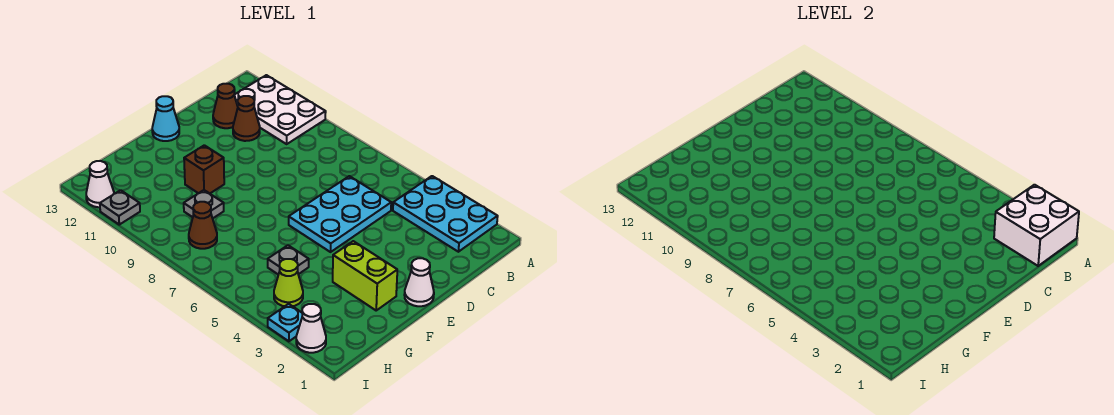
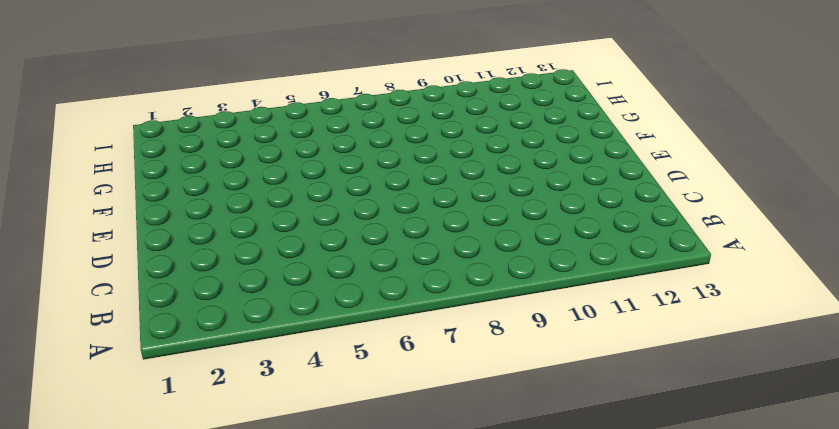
none -> cyan 2x3 plate [393,176,498,252]
none -> white 2x3 plate [234,75,326,144]
none -> cyan 2x3 plate [289,176,391,252]

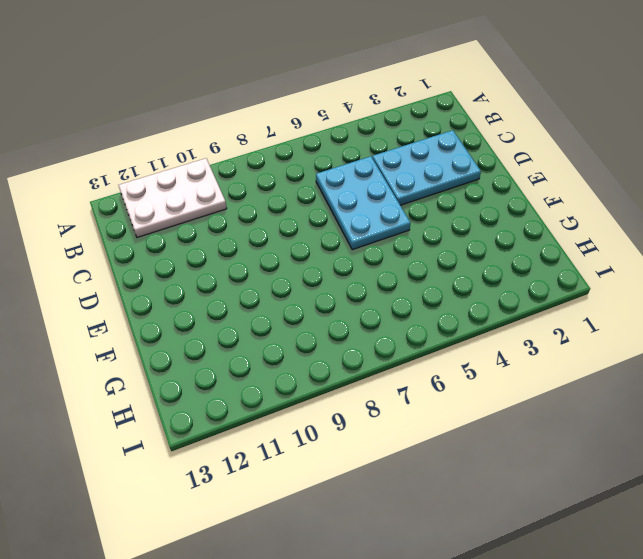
cyan 2x3 plate [372,130,481,205] -> cyan 2x3 plate moved to [393,176,498,252]
none -> brown 1x1 cone [233,96,260,141]
none -> brown 1x1 cone [213,84,238,128]
none -> white 1x1 cone [404,258,434,306]

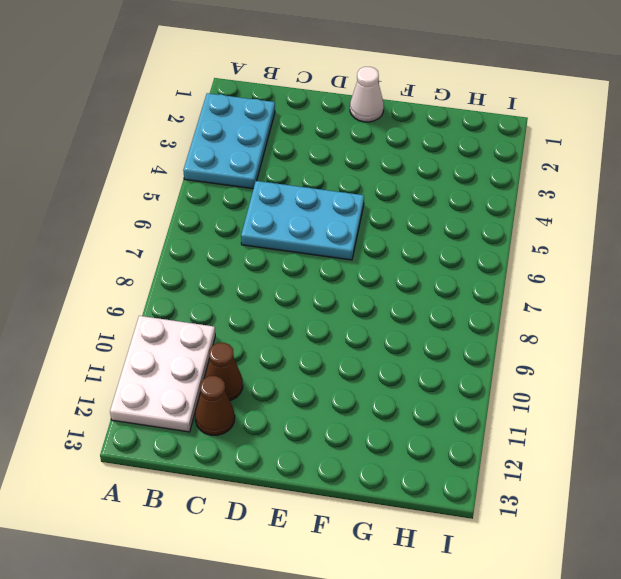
none -> cyan 1x1 cone [152,96,179,141]
none -> lime 1x2 brick [333,241,397,310]
none -> brown 1x1 brick [184,145,224,194]

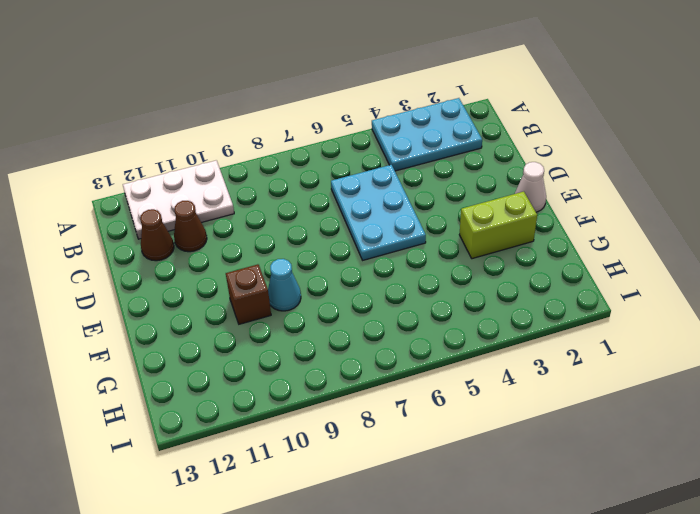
cyan 1x1 cone [268,259,301,311] -> cyan 1x1 cone moved to [152,96,179,141]
none -> grey 1x1 plate [268,245,309,275]
none -> grey 1x1 plate [184,190,224,218]
none -> lime 1x1 cone [274,259,303,306]

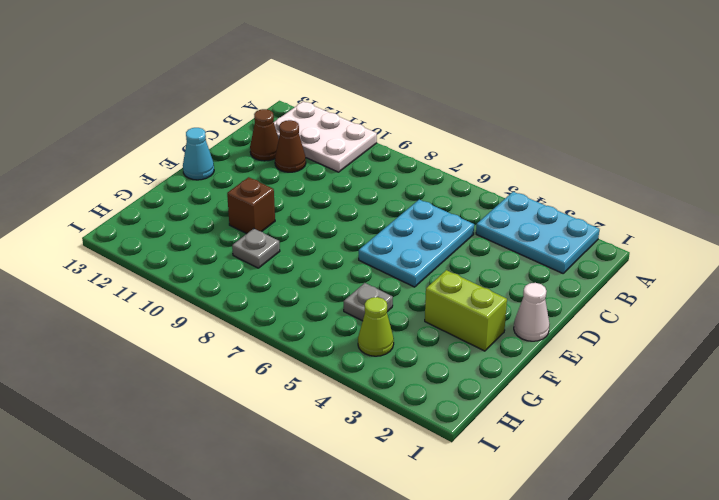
none -> brown 1x1 cone [189,202,217,249]
none -> white 1x1 cone [296,304,326,353]
none -> cyan 1x1 plate [268,304,302,341]

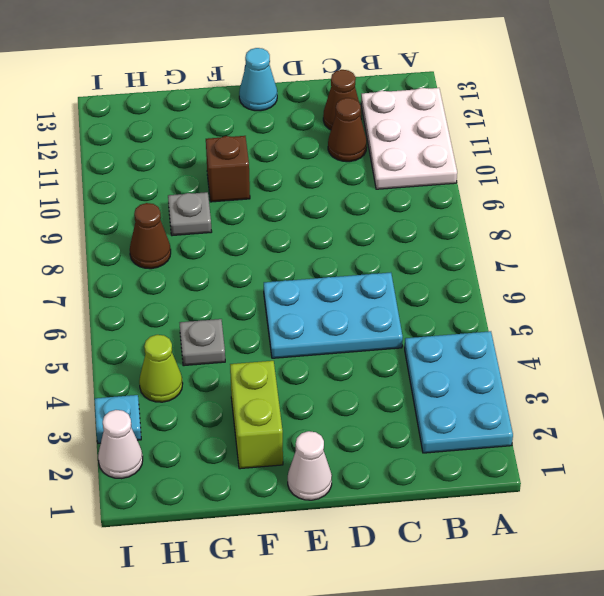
none -> grey 1x1 plate [100,190,140,225]
none -> white 1x1 cone [86,161,114,207]
none -> white 2x2 brick [994,185,1079,266]

